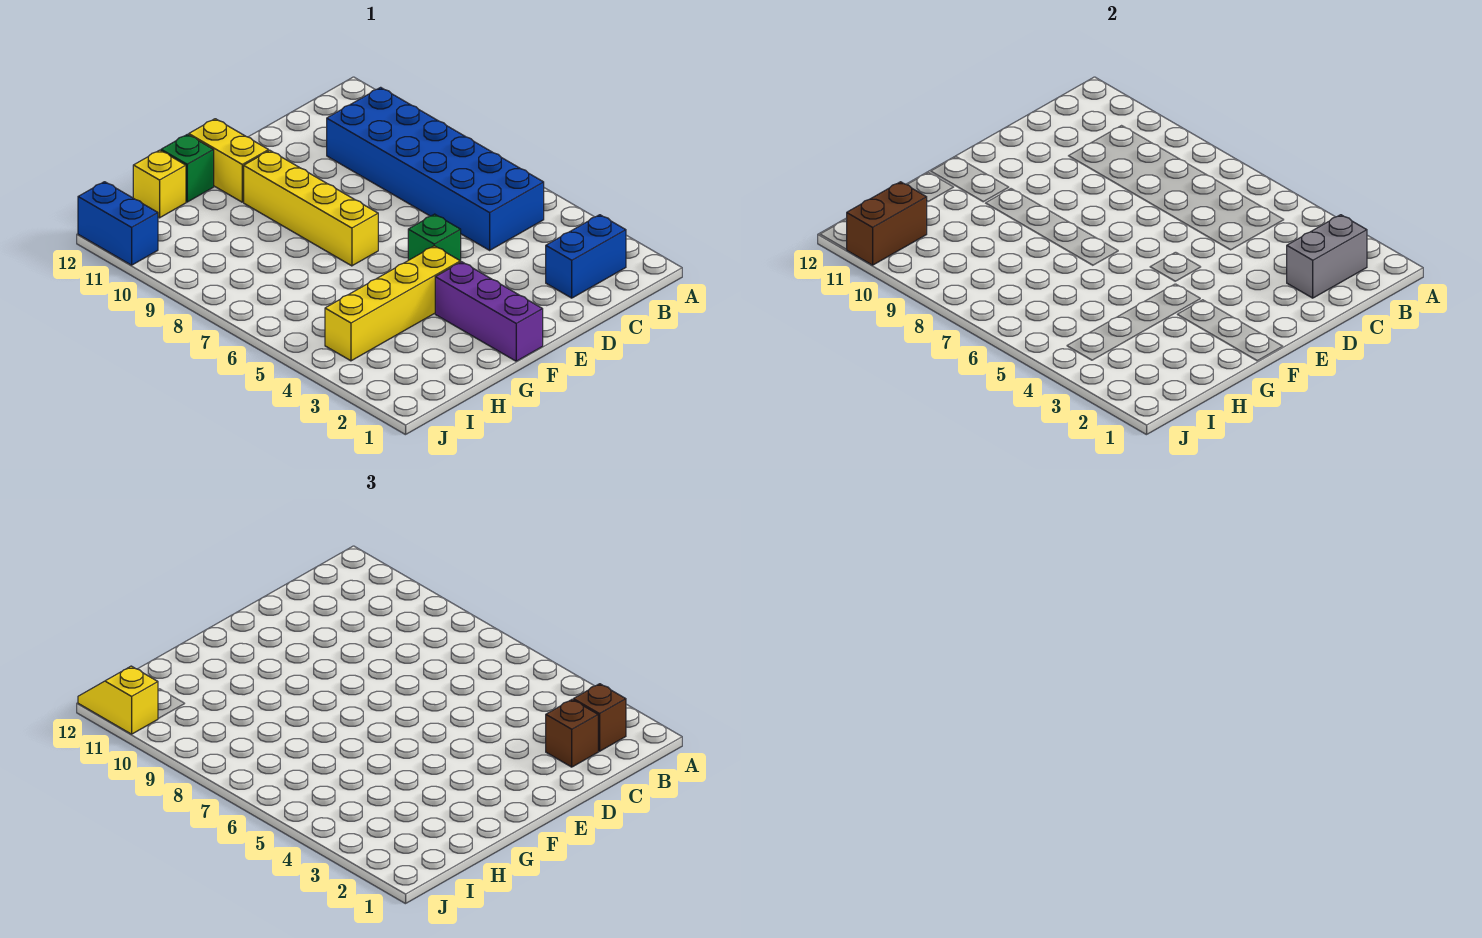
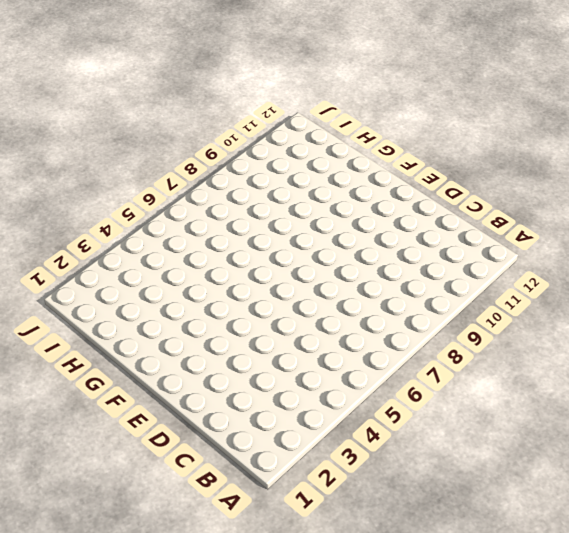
none -> blue 1x2 brick [546,215,626,298]
none -> blue 2x6 brick [327,87,544,250]
none -> green 1x1 brick [408,214,461,262]

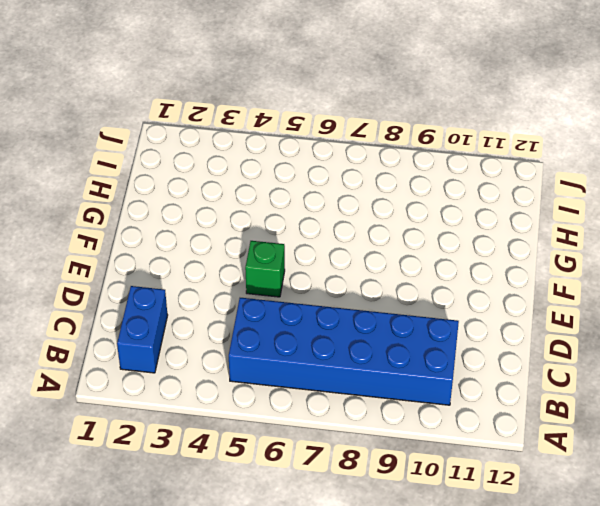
none -> purple 1x3 brick [435,262,543,361]
none -> yellow 1x4 brick [325,246,460,361]
none -> yellow 1x4 brick [244,151,378,266]

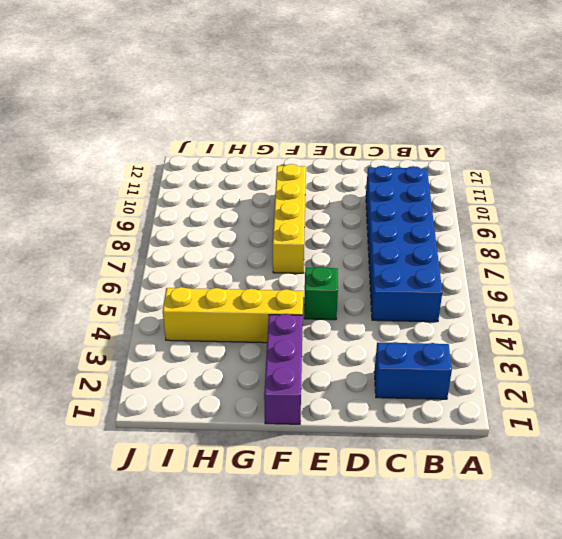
none -> yellow 1x2 brick [189,119,269,202]
none -> green 1x1 brick [161,134,214,202]
none -> yellow 1x1 brick [133,150,186,218]

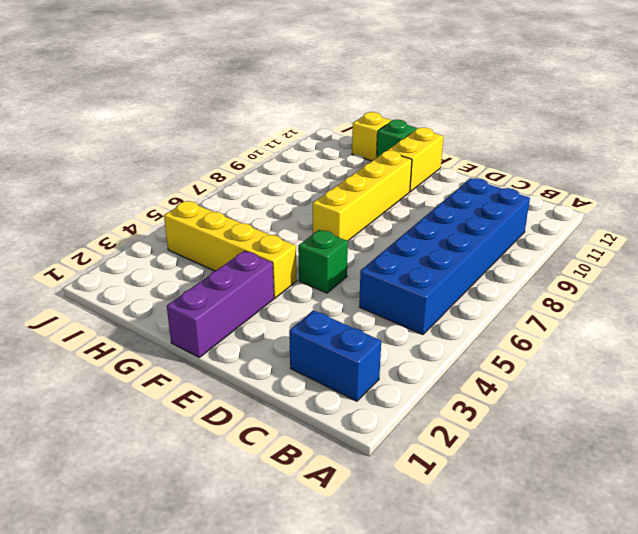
none -> blue 1x2 brick [78,182,158,265]
none -> grey 1x2 brick [1287,215,1367,298]
none -> brown 1x2 brick [846,182,927,265]

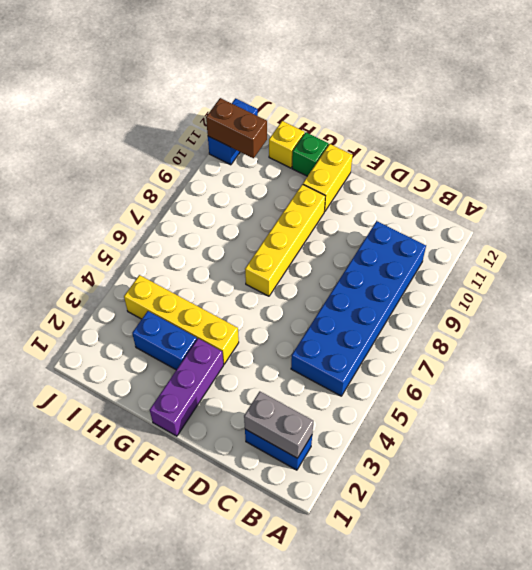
blue 1x2 brick [132,311,197,370] -> none
none -> green 1x1 brick [408,214,461,262]
none -> brown 1x1 brick [573,684,626,751]
none -> brown 1x1 brick [546,700,598,767]

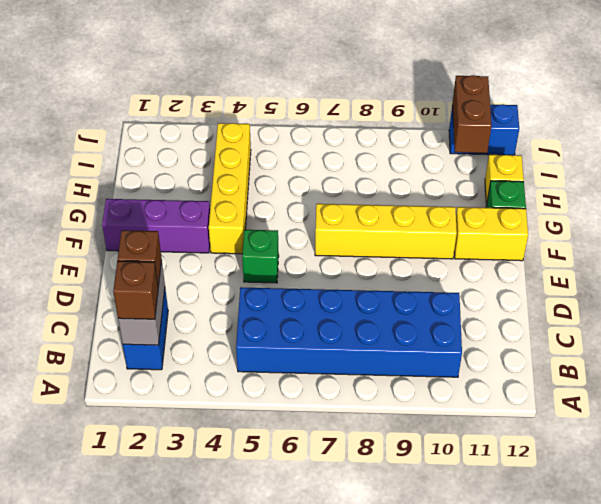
none -> yellow 1x2 slope [78,666,158,734]

